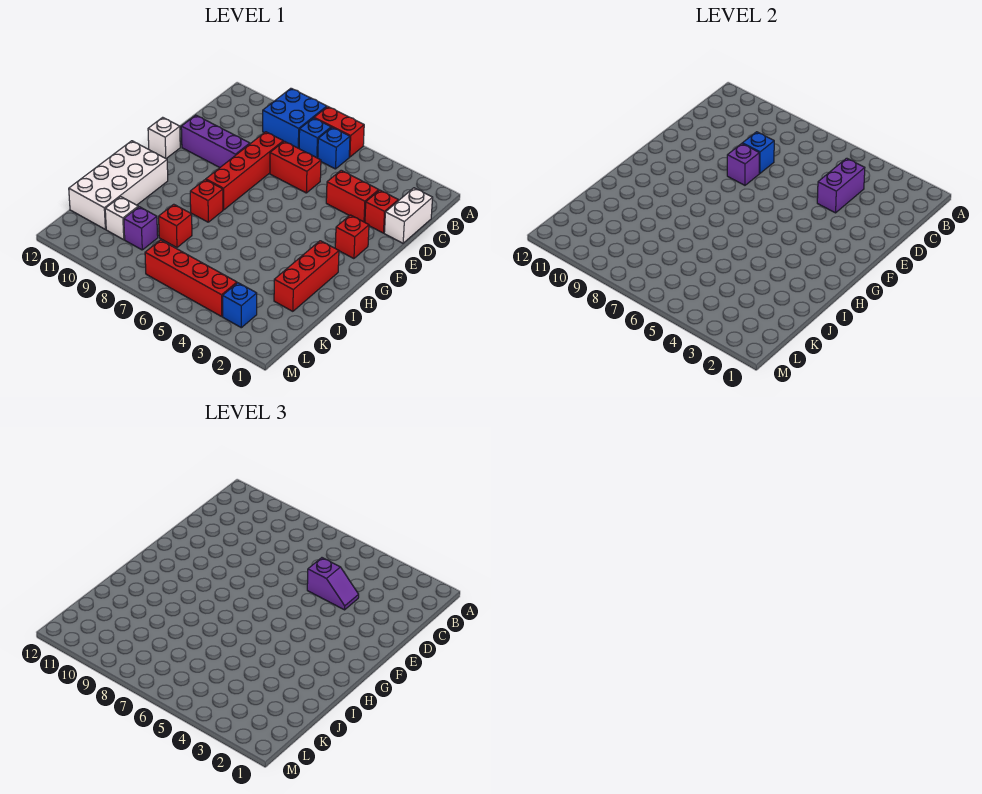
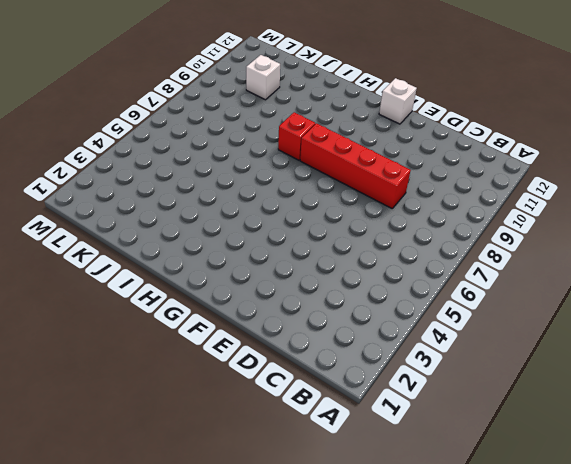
none -> red 1x2 brick [314,107,364,157]
none -> blue 2x2 brick [263,88,327,148]
none -> blue 1x1 brick [318,127,350,169]

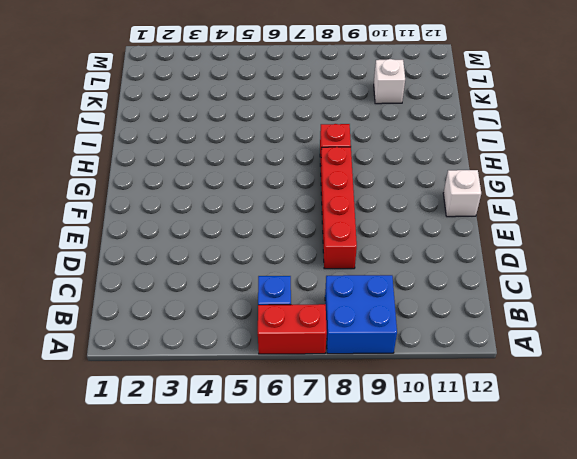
none -> blue 1x1 brick [299,118,331,158]
none -> white 1x2 brick [384,188,433,243]
none -> red 1x1 brick [365,190,398,233]

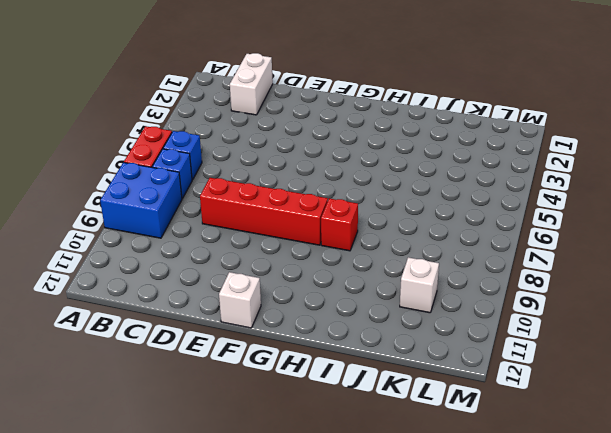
white 1x2 brick [230,53,273,115] -> white 1x2 brick turned to [384,188,433,243]
none -> red 1x1 brick [365,190,398,233]
none -> red 1x2 brick [326,170,379,222]
none -> red 1x2 brick [270,141,321,193]

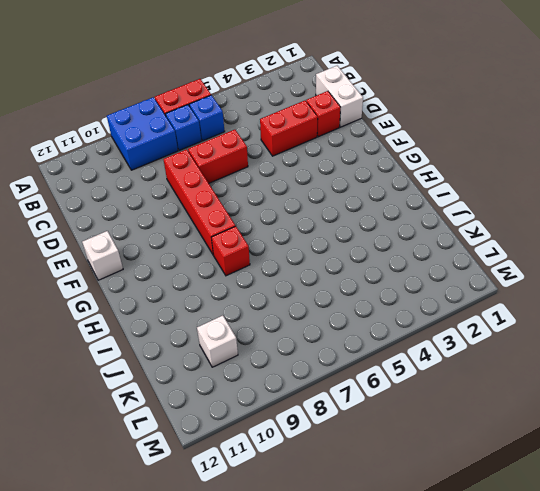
none -> purple 1x3 brick [181,115,250,167]
none -> red 1x1 brick [335,215,369,259]
none -> red 1x3 brick [274,241,339,311]

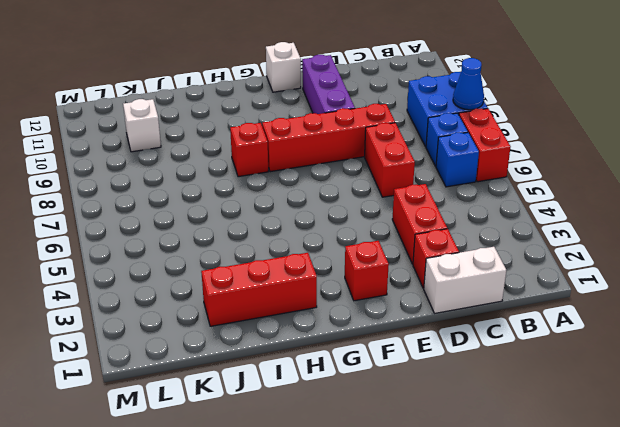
blue 1x1 cone [453,58,484,110] -> none
none -> white 2x4 brick [69,141,168,229]
none -> red 1x1 brick [159,204,192,247]
none -> purple 1x1 brick [124,207,158,250]

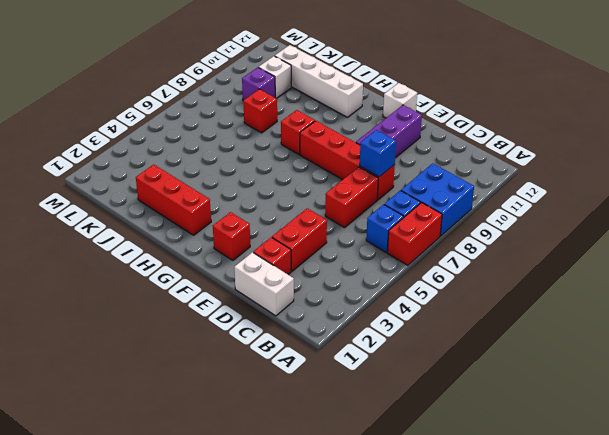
white 1x4 brick [275,45,363,117] -> white 2x4 brick [69,141,168,229]
none -> blue 1x1 brick [223,283,257,328]
none -> red 1x4 brick [145,240,237,316]
none -> purple 1x2 brick [817,158,865,213]

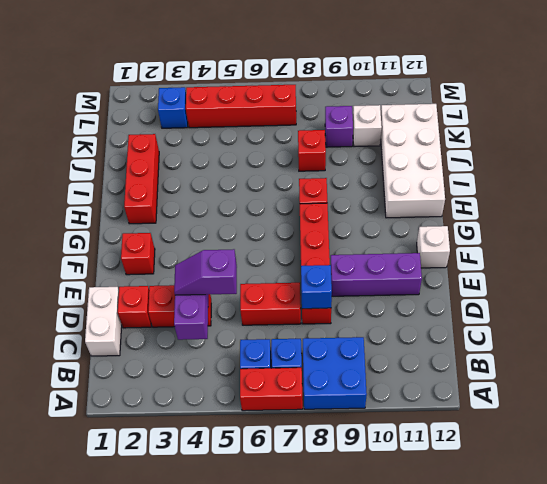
none -> purple 1x1 brick [727,144,759,185]

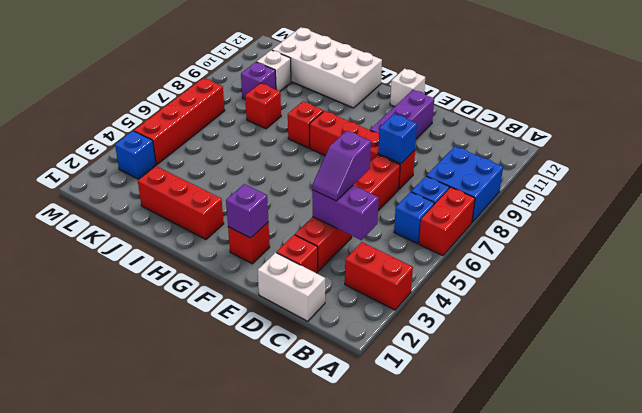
red 1x2 brick [345,242,413,310] -> none
purple 1x1 brick [226,184,268,238] -> purple 1x1 brick moved to [727,144,759,185]

